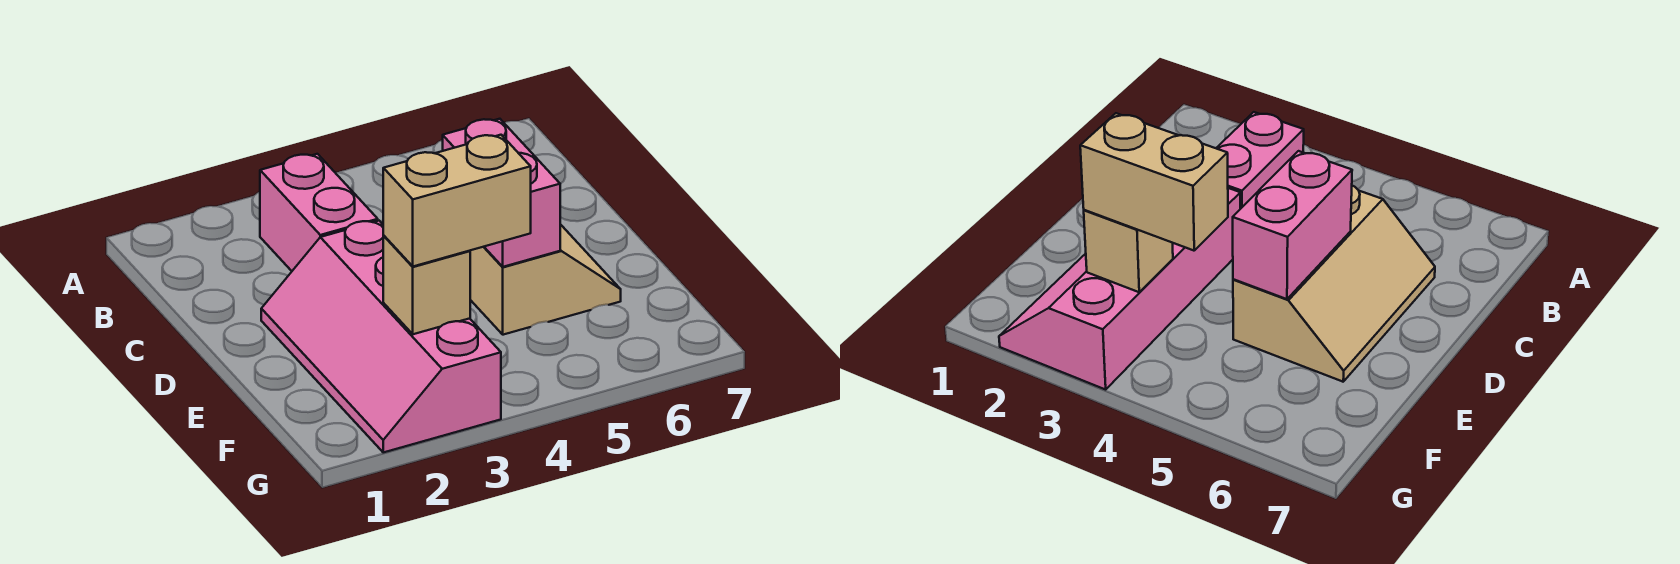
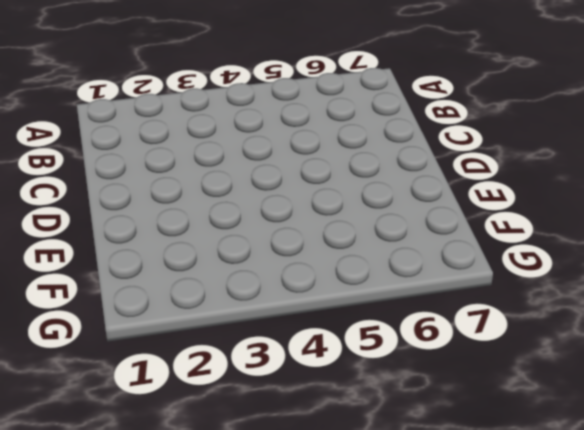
none -> pink 1x2 brick [260,154,378,271]
none -> tan 2x3 slope [470,224,621,335]

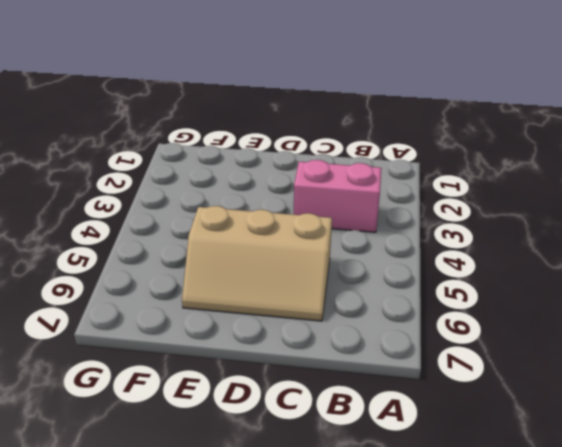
none -> pink 2x4 slope [261,221,501,452]
none -> pink 1x2 brick [443,119,560,267]

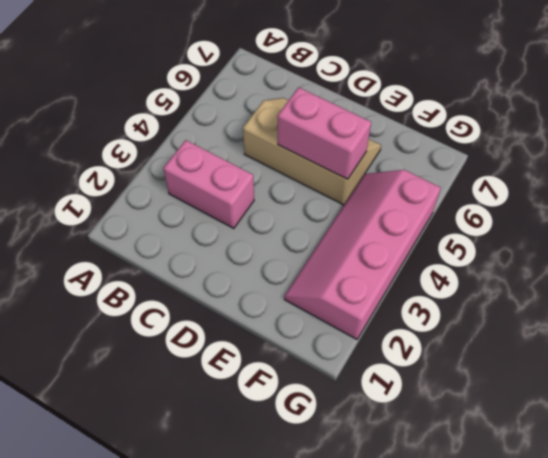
pink 2x4 slope [284,170,441,339] -> pink 2x4 slope turned to [261,221,501,452]
none -> tan 1x1 brick [383,236,470,334]
none -> tan 1x2 brick [383,135,531,266]

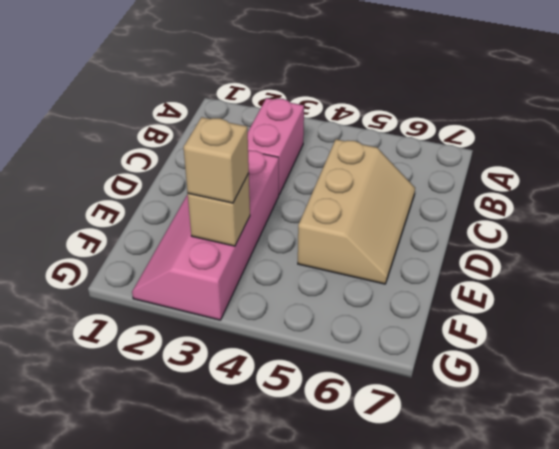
tan 1x1 brick [184,117,249,203] -> tan 1x2 brick [383,135,531,266]
none -> pink 1x2 brick [443,119,560,267]

